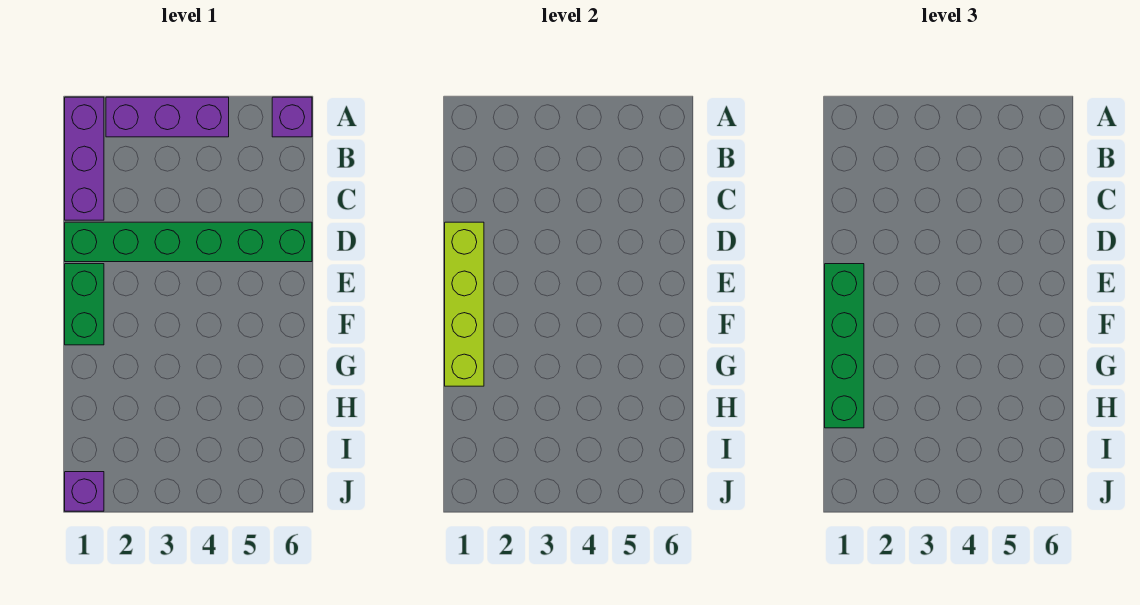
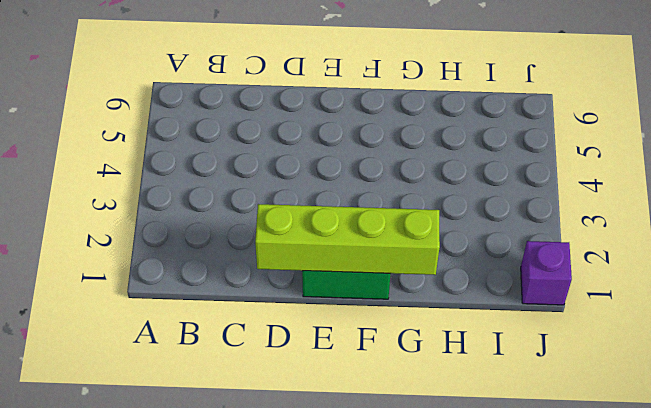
none -> purple 1x3 brick [65,97,104,220]
none -> purple 1x3 brick [106,97,229,137]

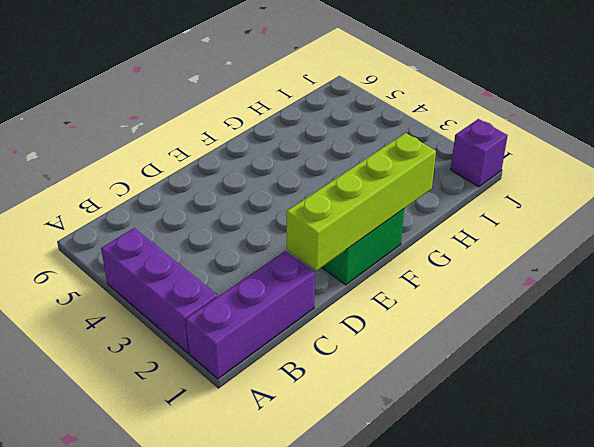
none -> purple 1x1 brick [272,97,312,137]
none -> green 1x6 brick [65,222,312,262]

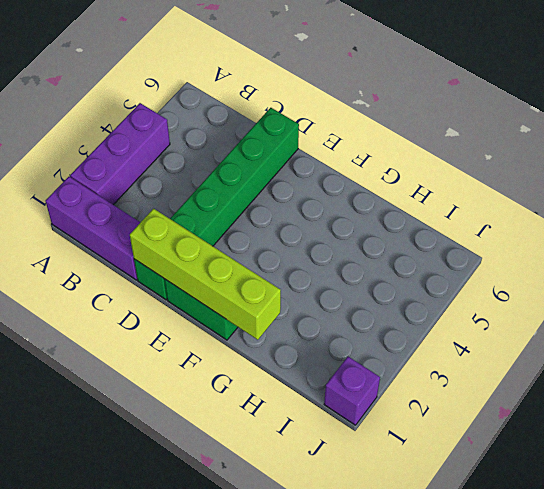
none -> purple 1x1 brick [272,97,312,137]
none -> green 1x4 brick [825,264,864,428]

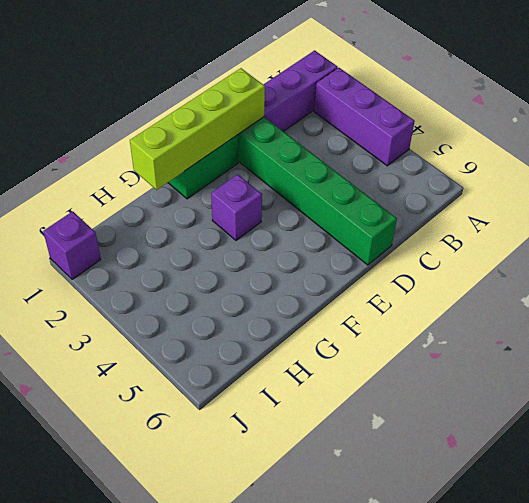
purple 1x1 brick [211,174,262,240] -> purple 1x1 brick moved to [272,97,312,137]
none -> green 1x4 brick [825,264,864,428]

